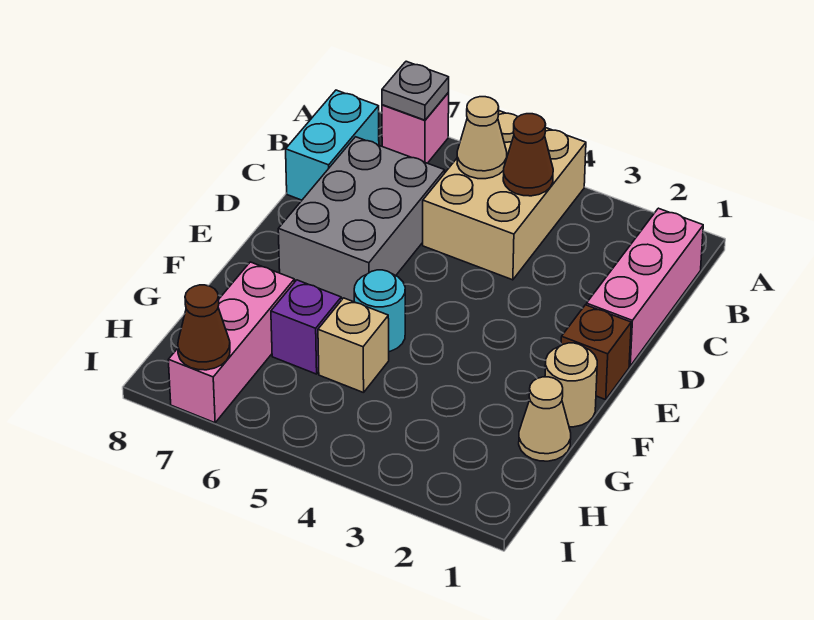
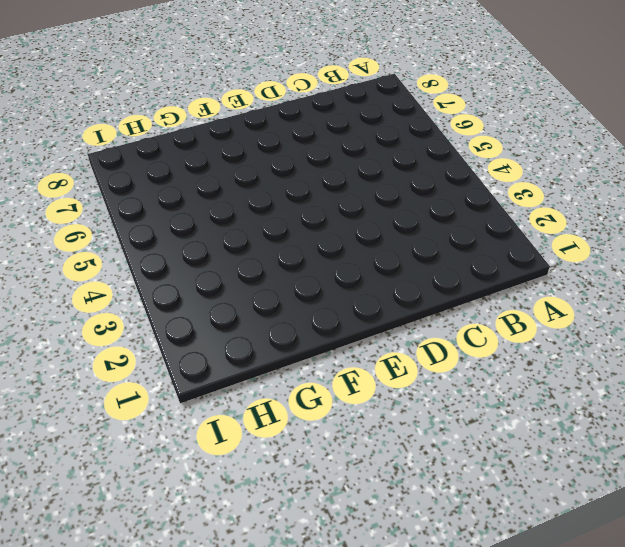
none -> tan 2x3 brick [423,111,586,280]
none -> pink 1x1 brick [382,93,449,163]
none -> pink 1x3 brick [586,208,703,366]

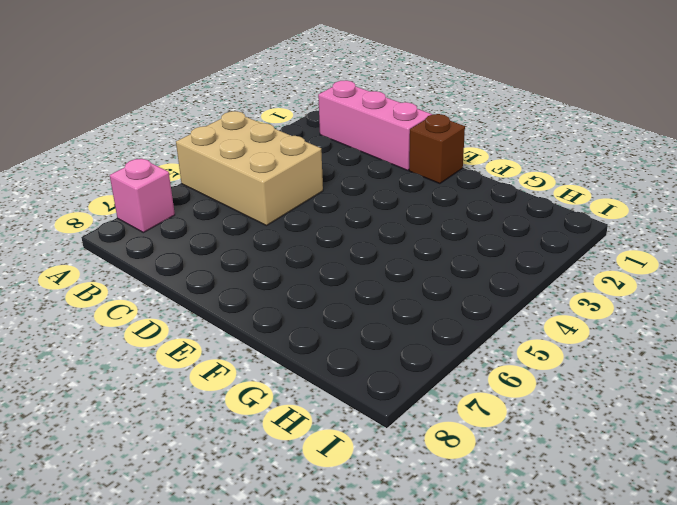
none -> cyan 1x2 brick [286,90,379,200]
none -> grey 2x3 brick [278,137,445,302]
none -> tan 1x1 round brick [545,343,597,427]

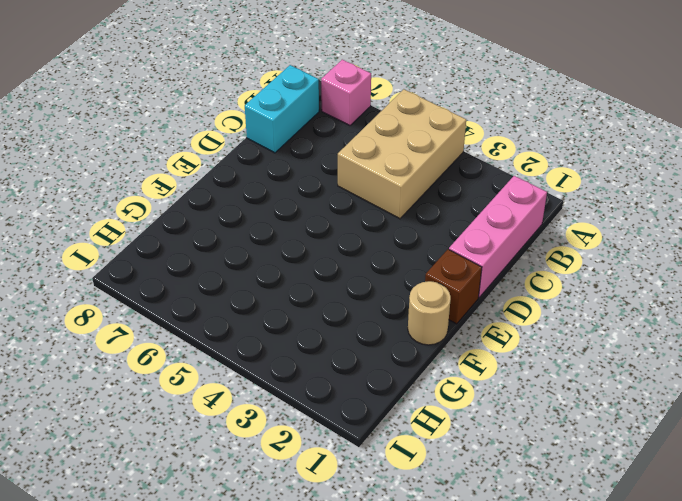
none -> grey 2x3 brick [278,137,445,302]
none -> cyan 1x1 round brick [354,270,405,352]
none -> tan 1x1 cone [519,377,571,461]

